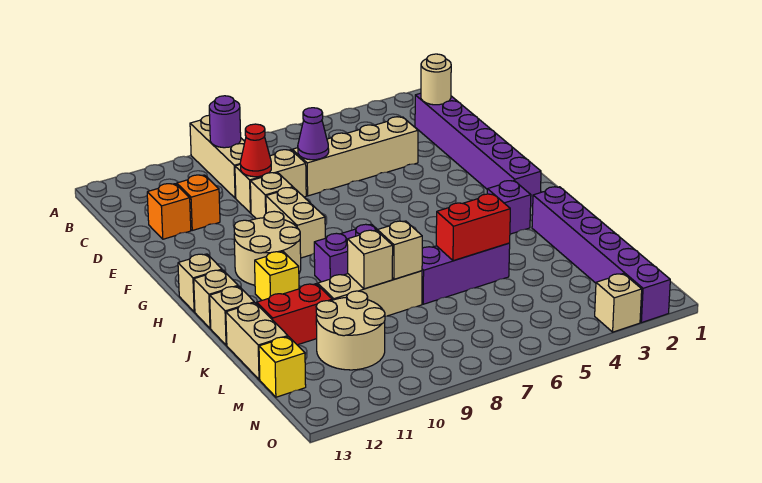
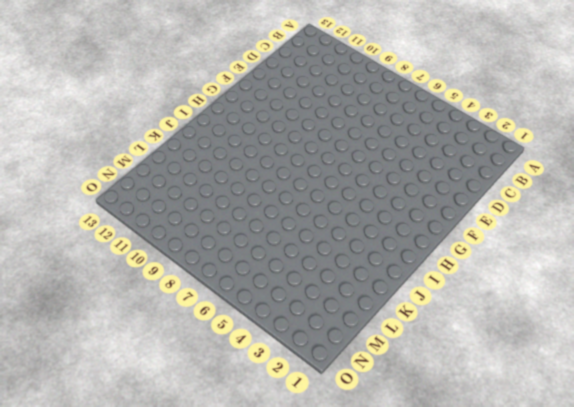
none -> tan 1x3 brick [190,115,245,198]
none -> purple 1x6 brick [415,93,541,206]
none -> tan 1x4 brick [292,117,418,196]
none -> tan 1x2 brick [235,150,306,213]

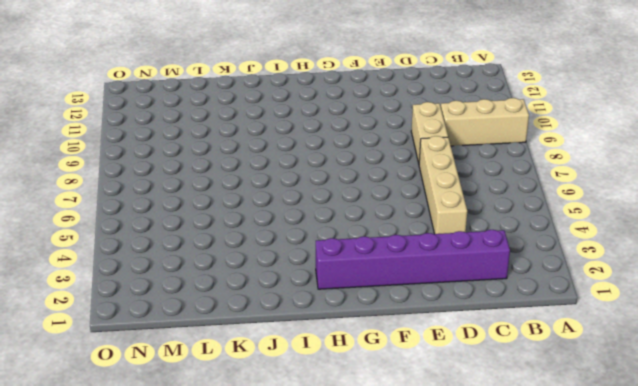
none -> orange 1x1 brick [177,175,220,230]
none -> orange 1x1 brick [147,184,191,239]
none -> tan 1x1 brick [250,173,293,219]
none -> tan 1x2 brick [266,188,325,258]

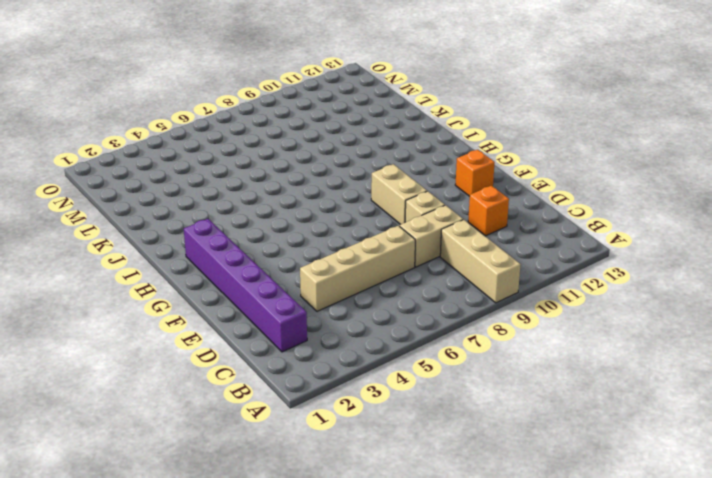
orange 1x1 brick [455,150,495,196] -> orange 1x1 brick moved to [147,184,191,239]
none -> tan 2x2 round brick [234,211,301,285]
none -> tan 1x1 brick [178,254,222,312]
none -> purple 1x1 brick [487,181,531,234]
none -> purple 1x2 brick [314,224,377,282]

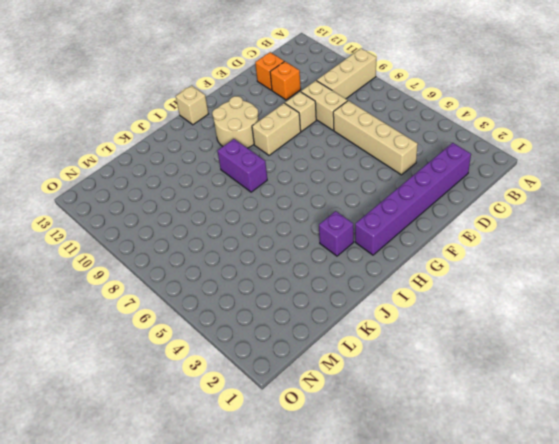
none -> yellow 1x1 brick [255,252,299,300]
none -> tan 1x1 brick [194,270,238,328]
none -> purple 1x6 brick [532,187,670,323]
none -> tan 1x1 brick [210,286,254,345]

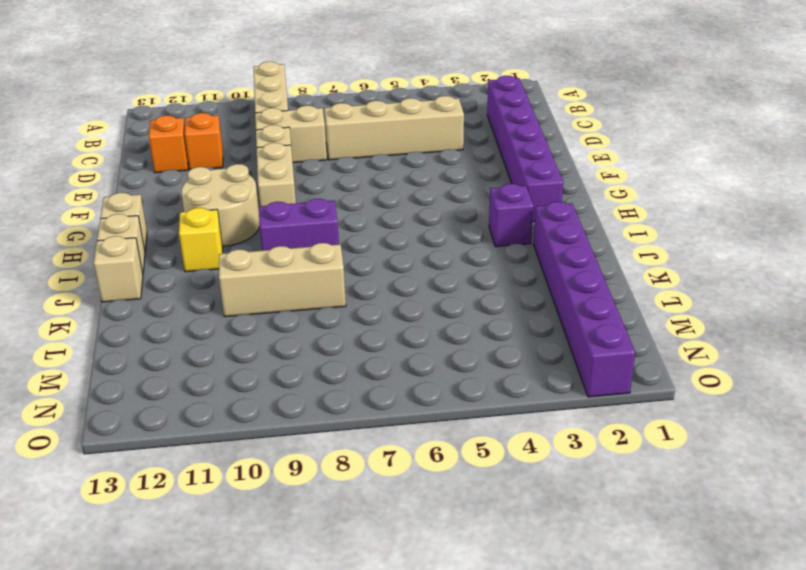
none -> purple 1x3 brick [422,243,510,304]
none -> red 1x2 brick [257,284,332,345]
none -> tan 1x2 brick [226,303,288,380]
none -> tan 2x2 round brick [316,291,385,370]

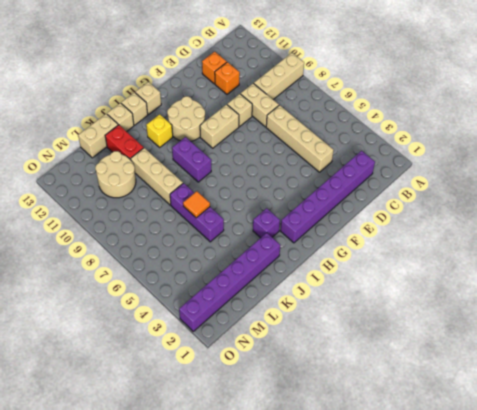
orange 1x1 tile [183,191,210,218] -> red 1x2 brick [436,194,510,261]
none -> yellow 1x1 brick [259,337,306,397]
none -> tan 1x1 brick [595,274,642,332]
none -> purple 1x1 round brick [209,96,241,148]
none -> tan 1x1 round brick [421,54,451,105]

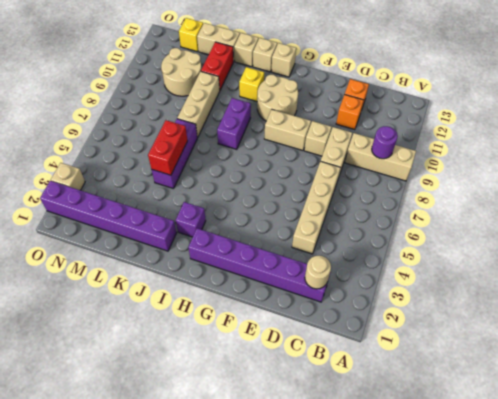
none -> purple 1x1 cone [298,108,329,160]
none -> red 1x1 cone [240,124,271,177]
none -> tan 1x1 brick [377,221,422,279]
none -> tan 1x1 brick [347,230,393,289]

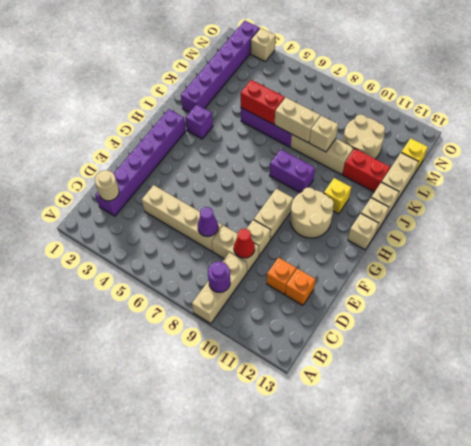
tan 1x2 brick [275,97,320,143] -> tan 1x1 brick [377,221,422,279]

